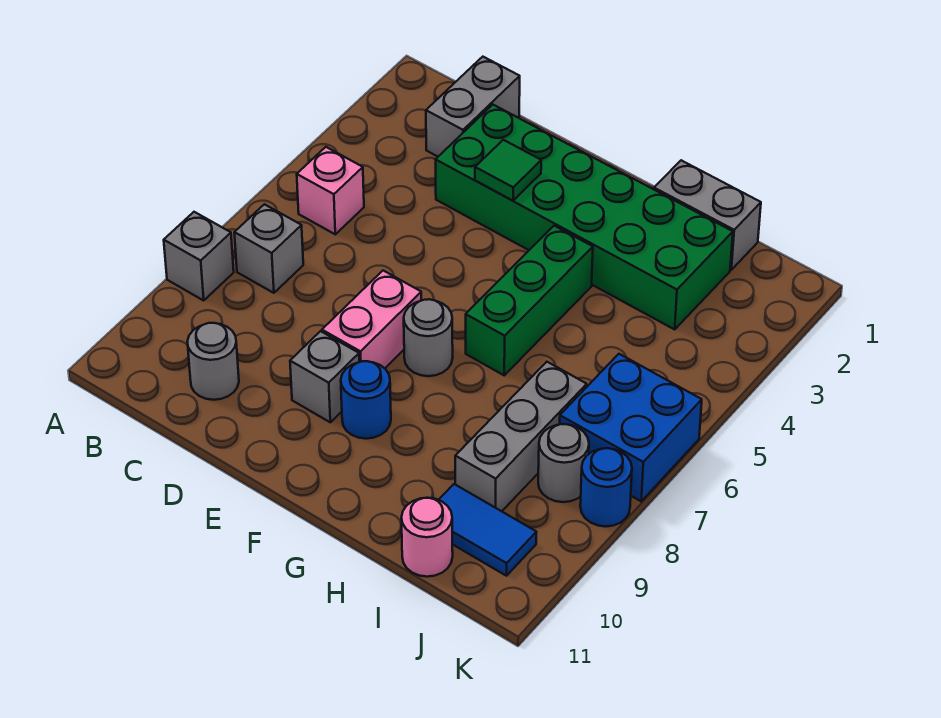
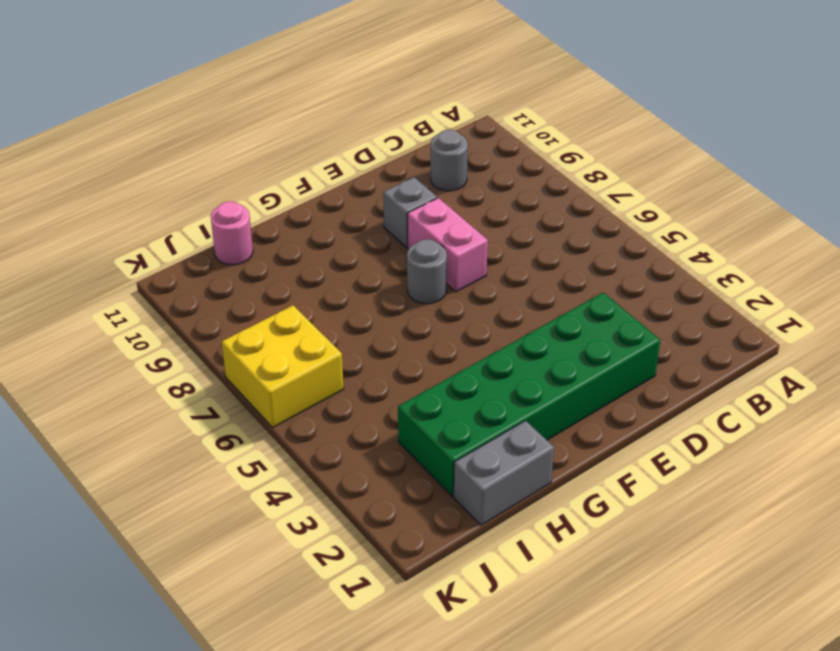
yellow 2x2 brick [222,305,344,427] -> blue 2x2 brick [560,354,702,501]
none -> grey 1x1 brick [164,212,234,300]
none -> pink 1x1 brick [297,147,364,234]
none -> grey 1x1 brick [234,204,303,293]

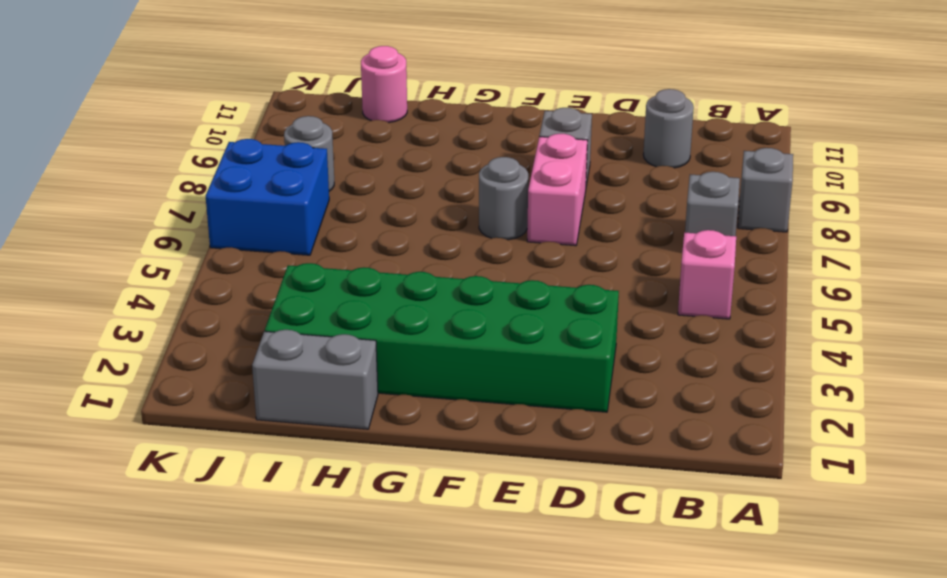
none -> grey 1x2 brick [426,57,520,157]
none -> blue 1x1 round brick [341,361,391,439]
none -> green 1x3 brick [466,226,593,375]

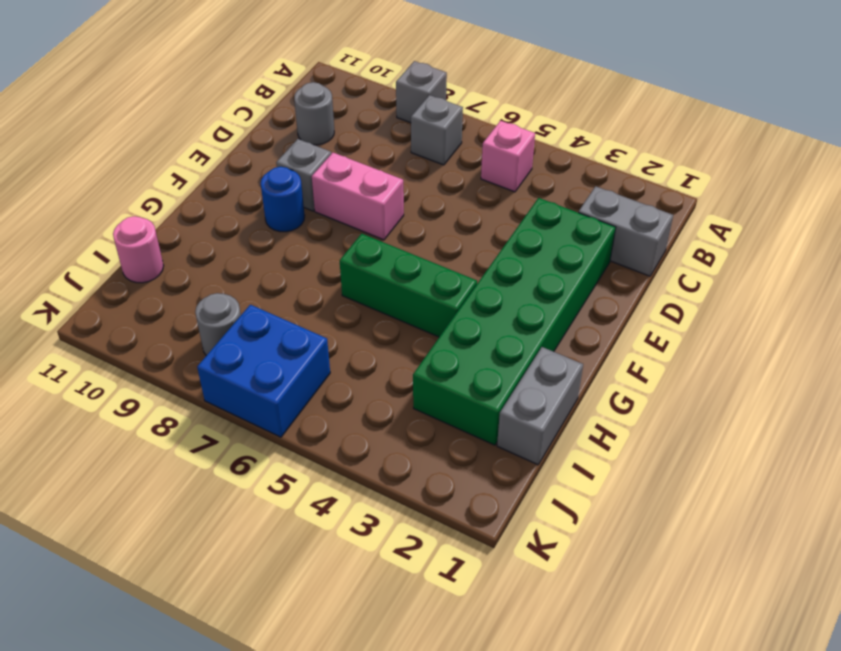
none -> grey 1x1 round brick [404,299,453,376]
none -> grey 1x3 brick [455,362,587,511]
none -> blue 1x2 tile [439,484,536,576]

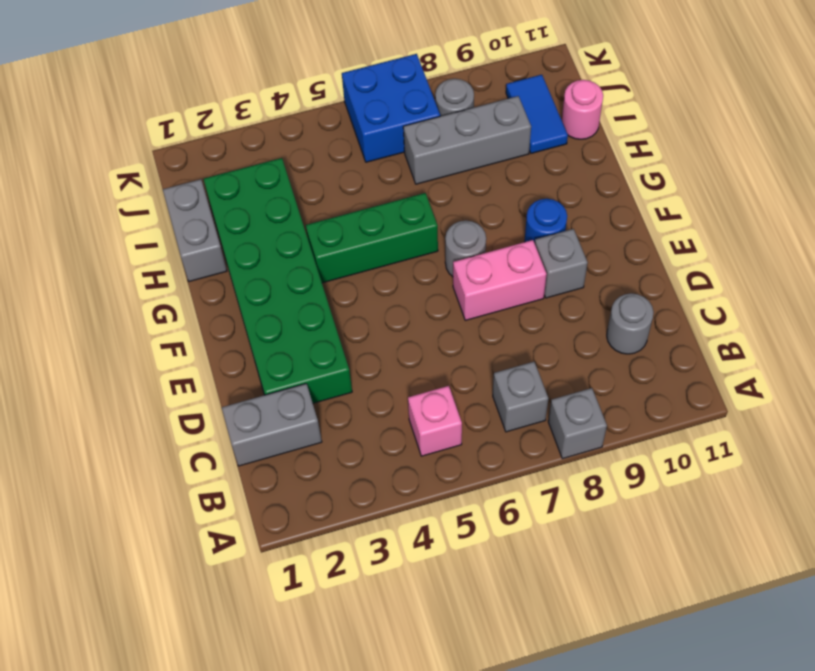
none -> blue 1x1 round brick [580,448,632,527]
none -> green 1x1 tile [475,140,541,200]

